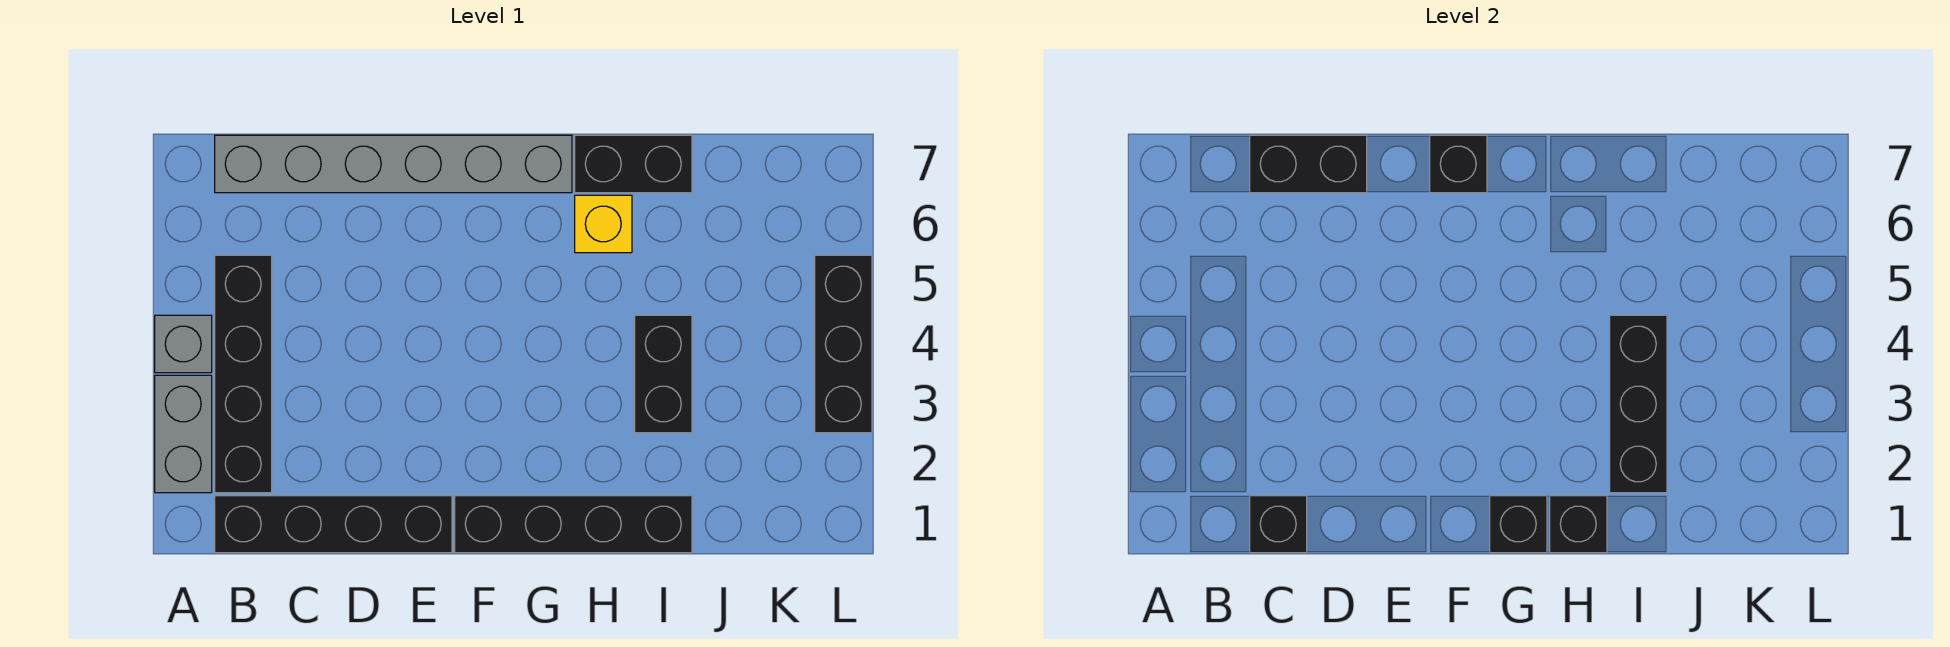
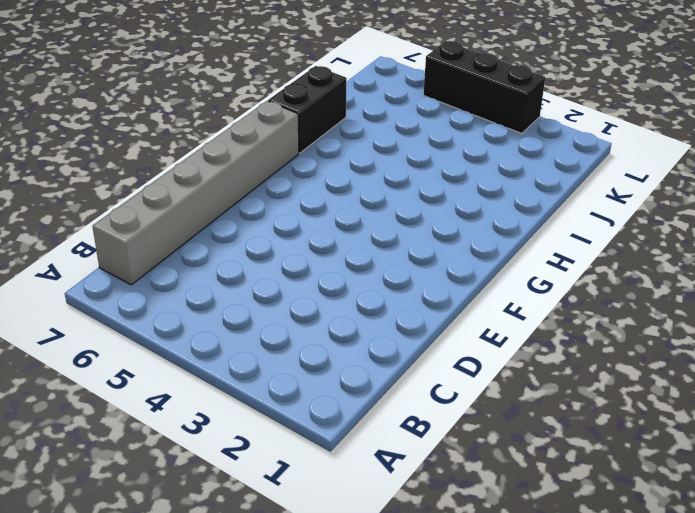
none -> grey 1x2 brick [155,375,212,493]
none -> grey 1x1 brick [155,315,212,373]
none -> black 1x4 brick [215,496,452,553]

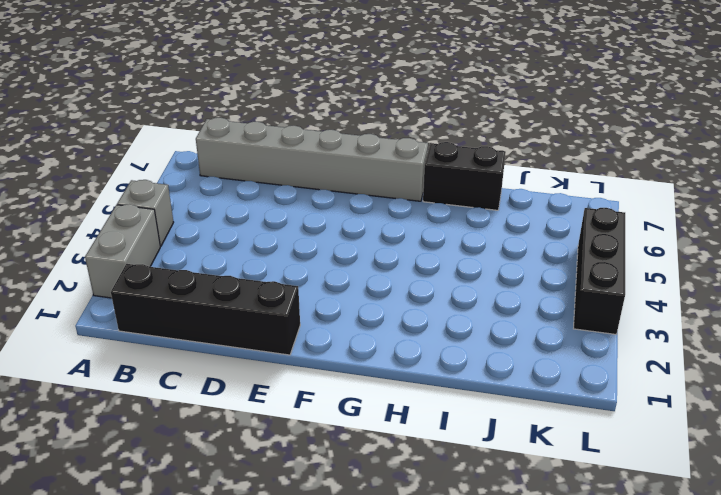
none -> black 1x4 brick [215,255,272,493]
none -> black 1x4 brick [455,496,692,553]
none -> yellow 1x1 brick [575,195,632,253]

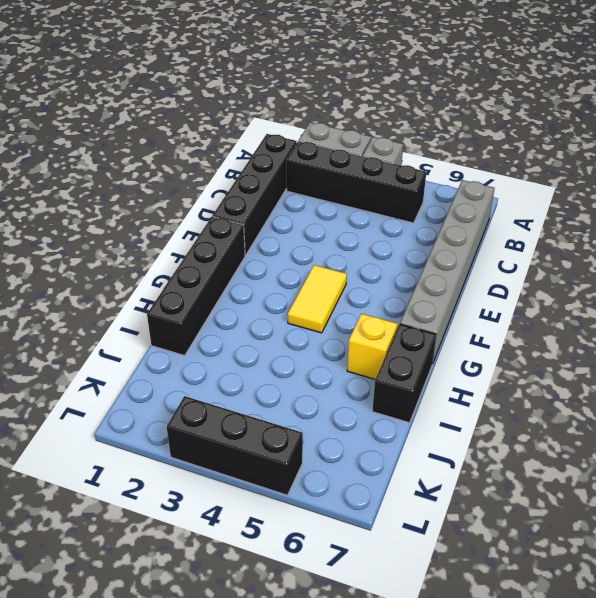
yellow 1x2 tile [288,265,347,333] -> none
none -> black 1x2 brick [635,315,692,433]
none -> black 1x1 brick [1250,496,1307,553]
none -> black 1x2 brick [1250,135,1367,193]

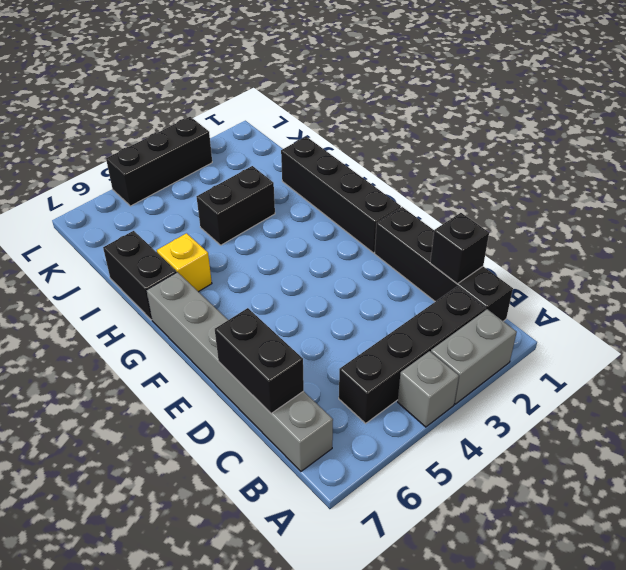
none -> black 1x1 brick [1430,135,1487,193]
none -> black 1x1 brick [1490,496,1547,553]
none -> black 1x1 brick [1550,496,1607,553]

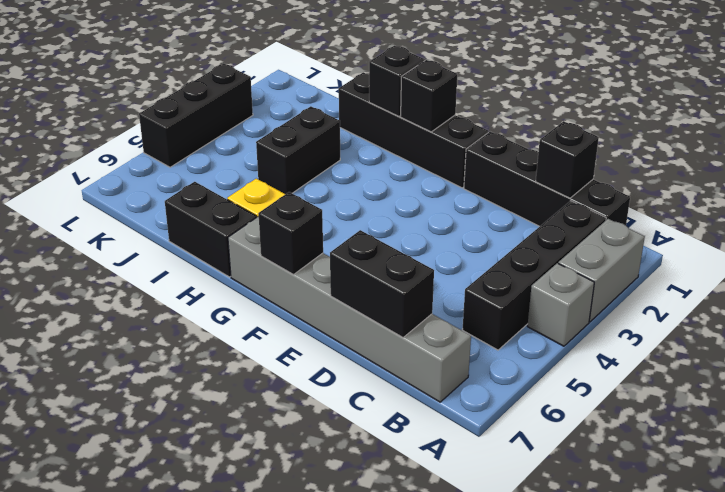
none -> black 1x3 brick [1610,315,1667,493]

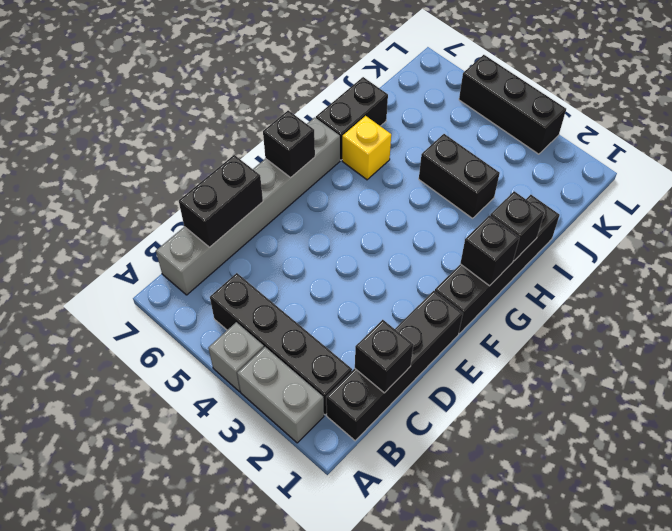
none -> black 1x3 brick [1610,315,1667,493]

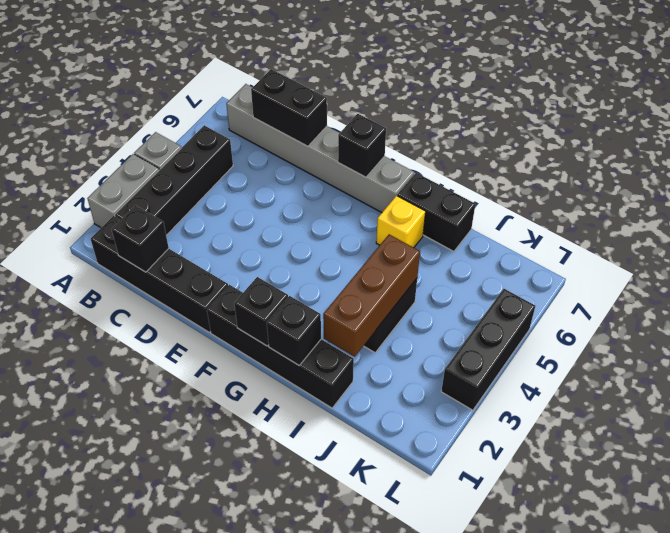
brown 1x3 brick [323,234,420,357] -> black 1x3 brick [1610,315,1667,493]

